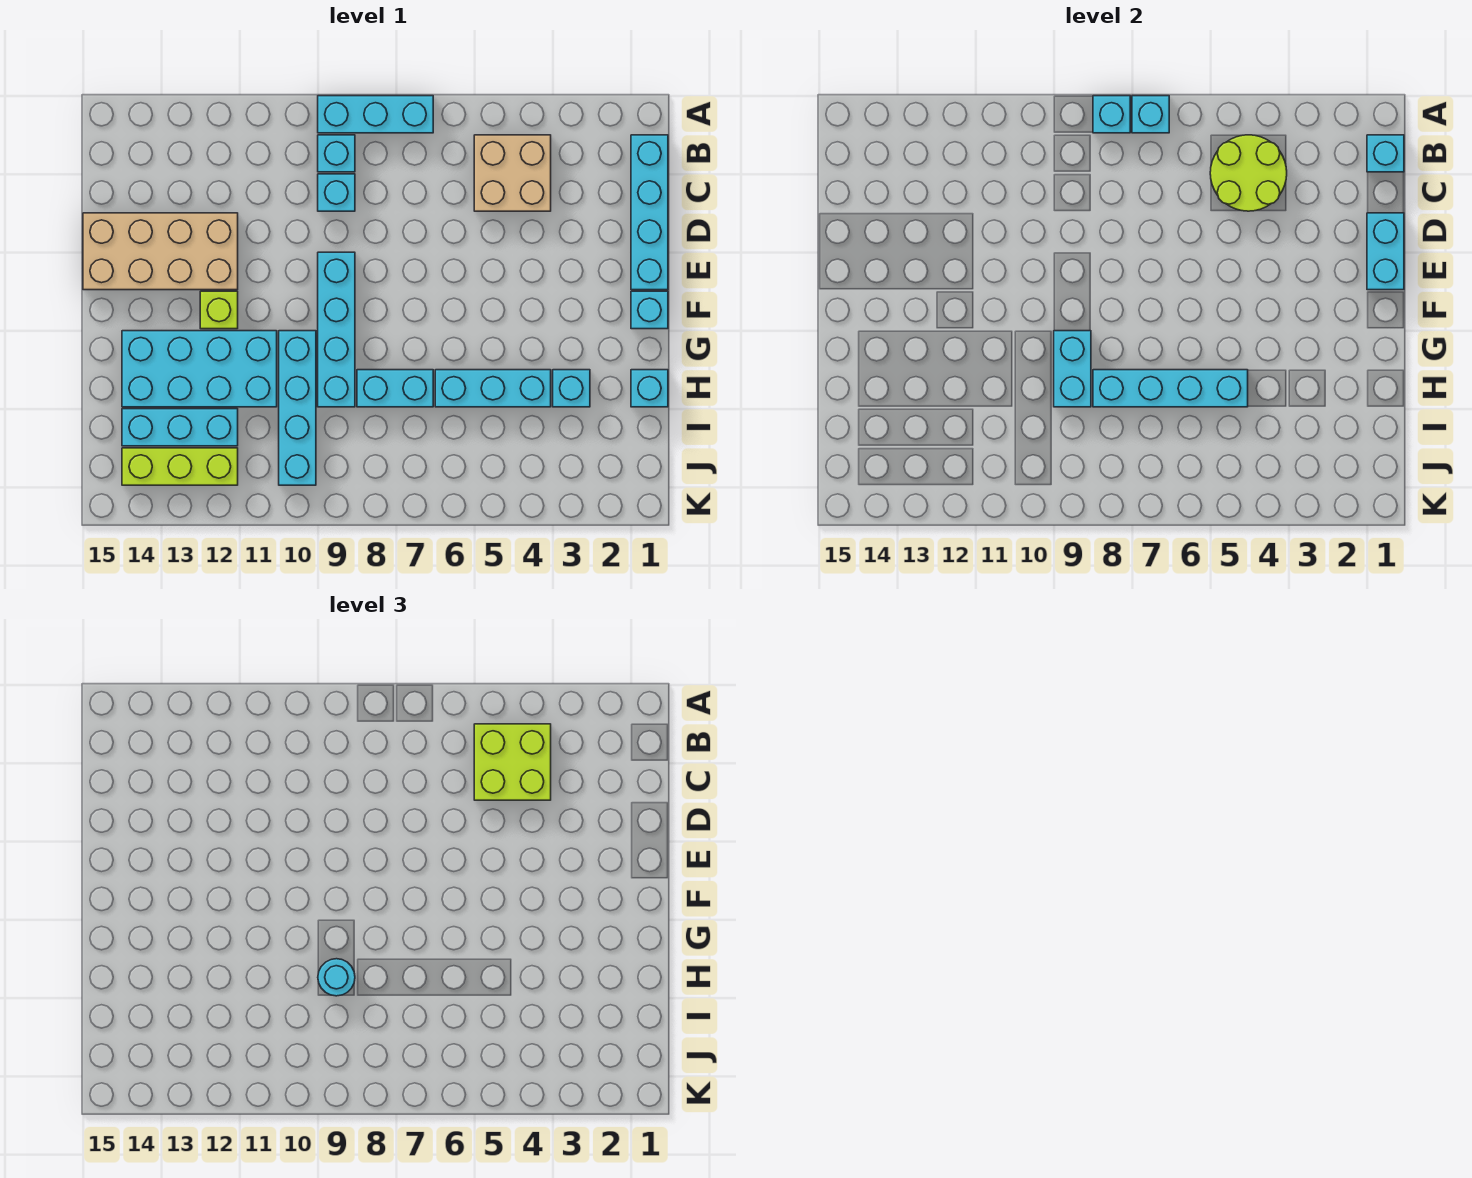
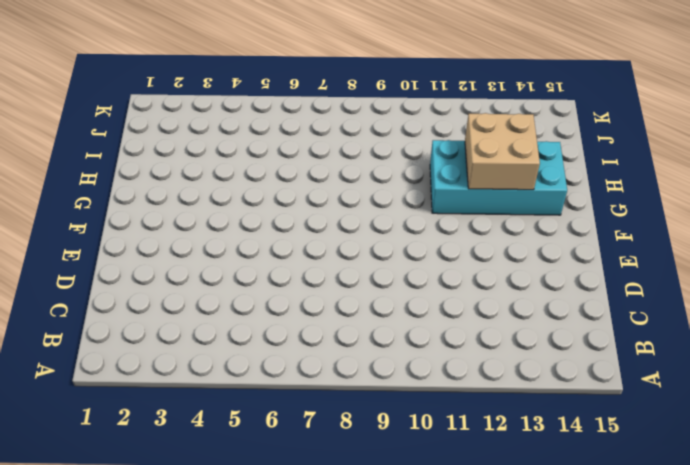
tan 2x2 brick [465,113,540,190] -> tan 2x2 brick moved to [474,135,551,211]
none -> cyan 1x3 brick [318,96,433,133]
none -> cyan 1x4 brick [631,135,668,290]
none -> cyan 1x1 brick [318,135,355,172]

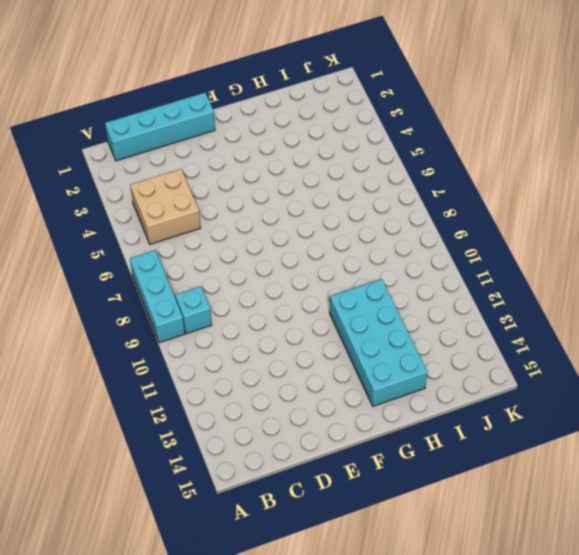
none -> cyan 1x1 brick [318,174,355,211]
none -> tan 2x4 brick [83,213,238,290]
none -> cyan 1x4 brick [318,252,355,407]

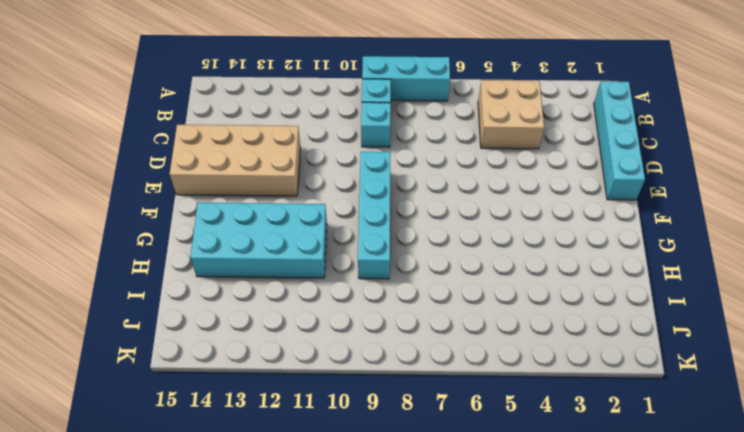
none -> cyan 1x1 brick [631,291,668,329]
none -> lime 1x1 brick [200,291,238,329]
none -> cyan 1x4 brick [279,331,316,485]

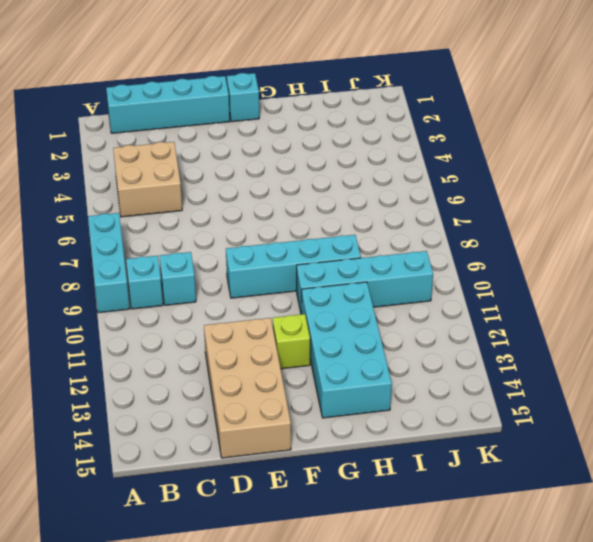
none -> cyan 1x1 brick [631,370,668,407]
none -> cyan 1x1 brick [553,370,590,407]
none -> cyan 1x3 brick [435,370,551,407]

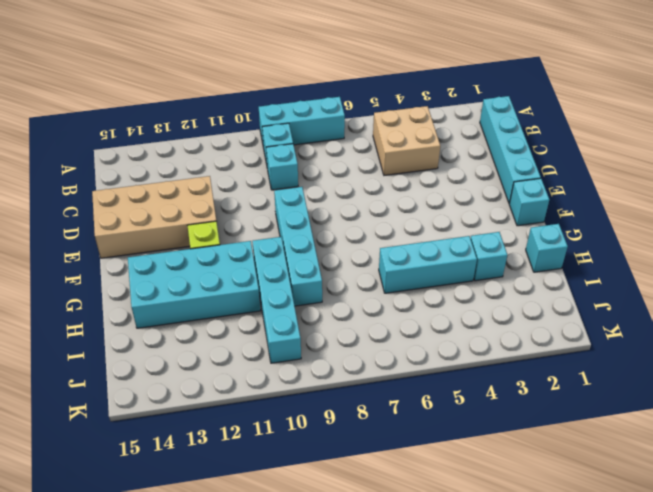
none -> cyan 1x2 brick [357,370,433,407]
none -> cyan 1x3 brick [122,409,238,446]
none -> lime 1x3 brick [122,448,238,485]

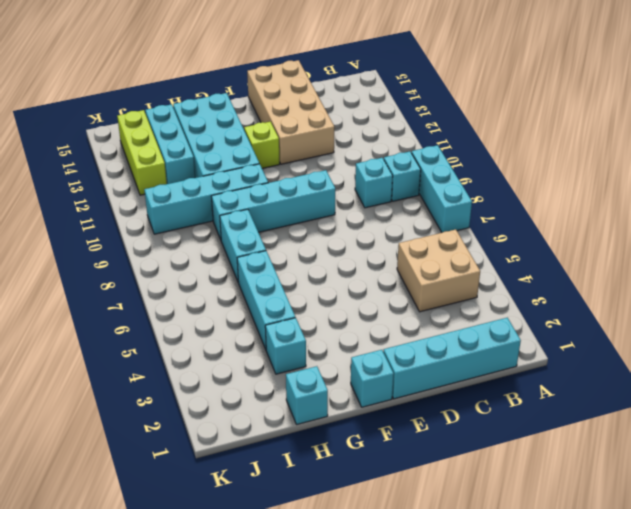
none -> cyan 1x1 brick [1132,96,1169,133]
none -> cyan 1x1 brick [1093,96,1130,133]
none -> cyan 1x1 brick [1367,135,1404,172]

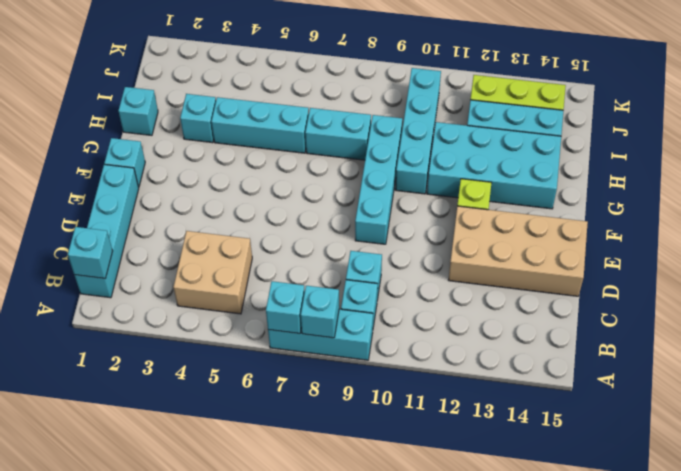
none -> lime 2x2 round brick [1210,135,1287,211]
none -> cyan 1x2 brick [1367,213,1404,290]
none -> cyan 1x2 brick [1054,331,1091,407]

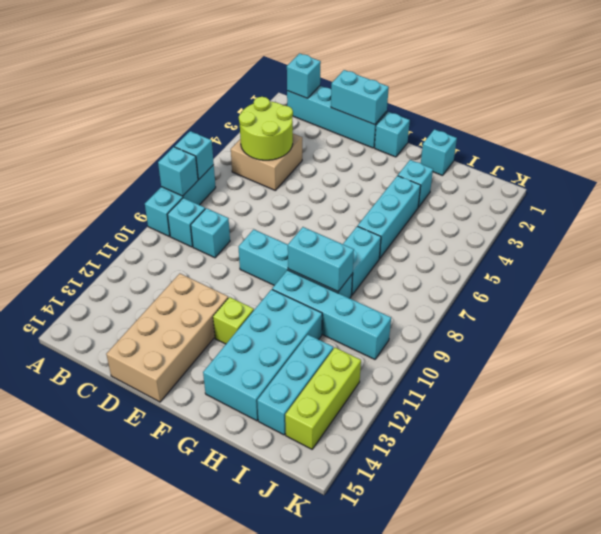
none -> cyan 1x4 brick [1093,370,1248,407]
none -> lime 2x2 brick [474,724,551,800]
none -> cyan 1x1 round brick [318,959,355,996]

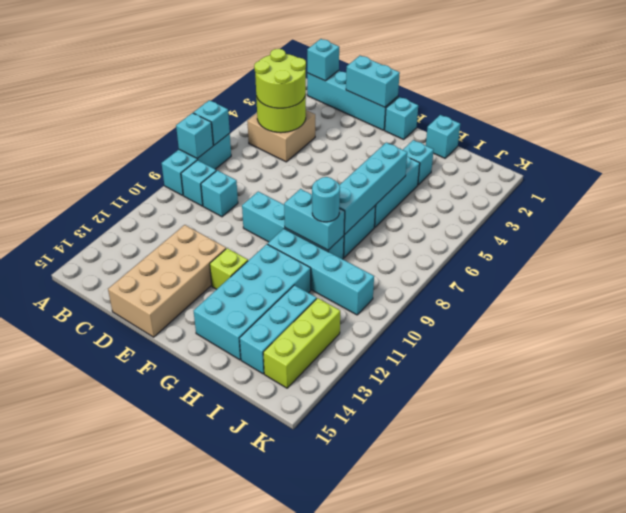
lime 2x2 round brick [254,49,306,108] -> lime 2x2 brick [474,724,551,800]

